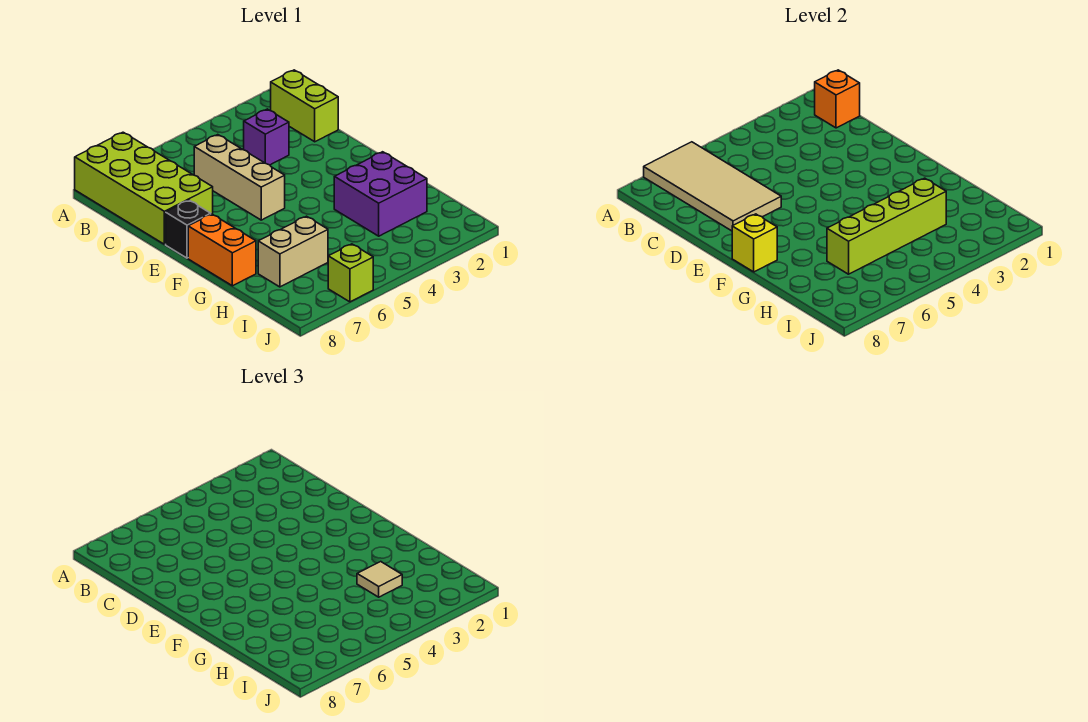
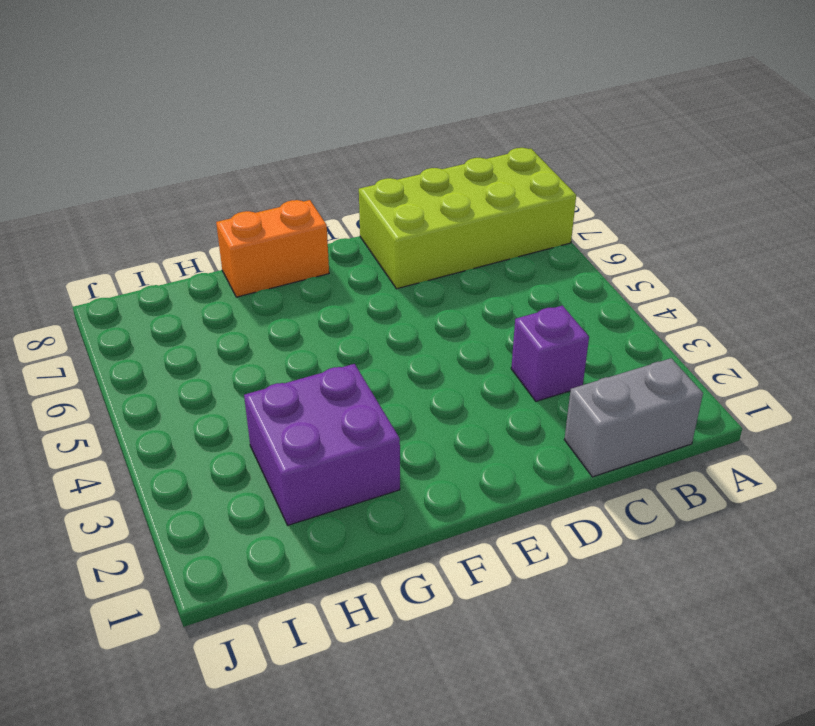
grey 1x2 brick [564,358,703,477] -> lime 1x2 brick [271,70,338,142]
none -> tan 1x3 brick [194,135,285,220]
none -> black 1x1 brick [166,200,211,258]
none -> tan 1x2 brick [258,216,328,287]

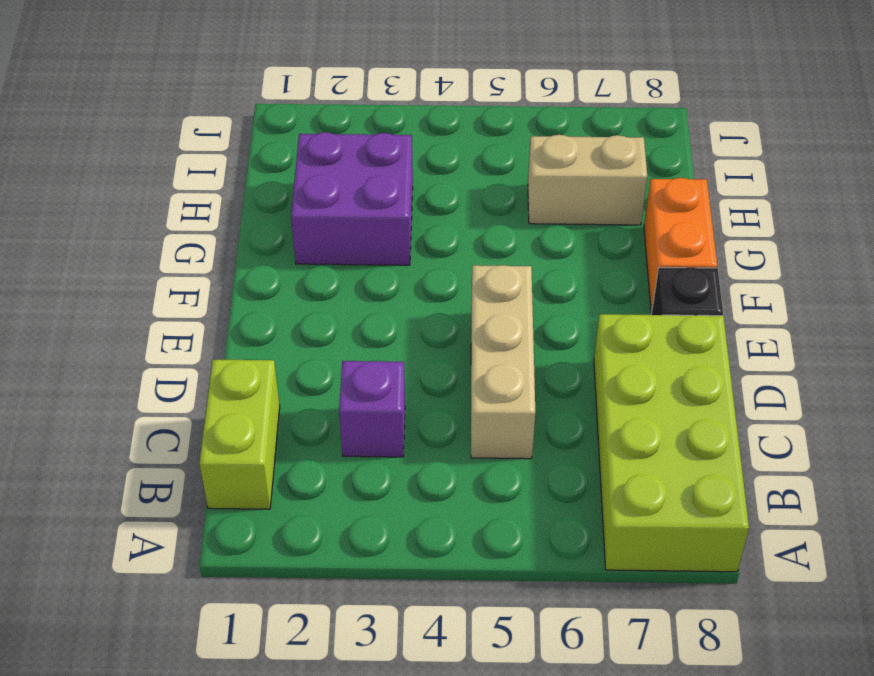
none -> lime 1x1 brick [328,244,373,302]
none -> tan 2x4 tile [644,142,781,231]
none -> orange 1x1 brick [815,70,860,128]

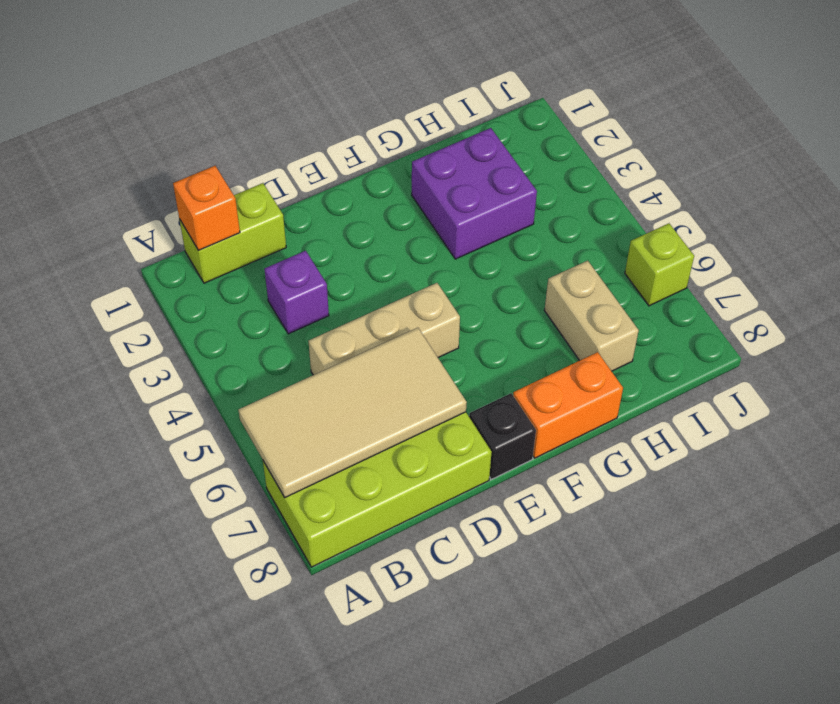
none -> yellow 1x1 brick [732,214,777,272]
none -> lime 1x4 brick [827,178,946,274]
none -> tan 1x1 tile [357,562,402,597]

